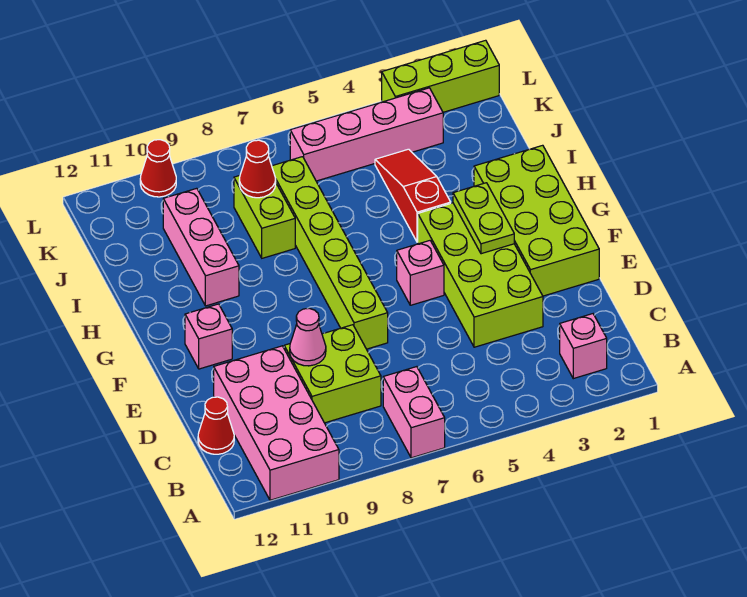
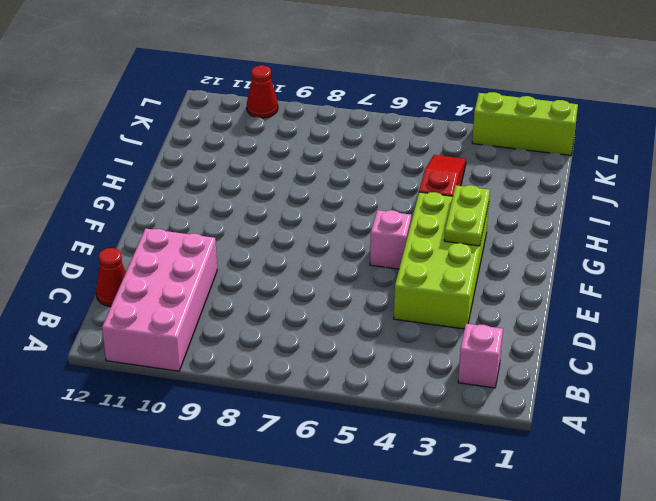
none -> pink 1x2 brick [383,367,445,458]
none -> lime 2x2 brick [284,325,381,423]
none -> lime 2x4 brick [474,145,599,296]

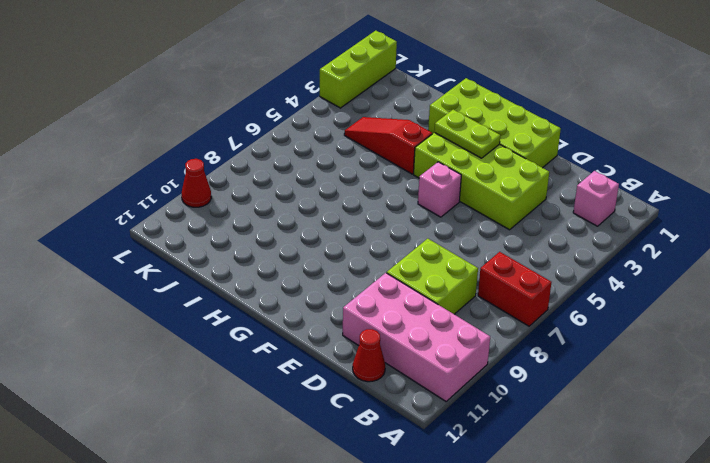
red 1x2 brick [478,252,552,326] -> pink 1x2 brick [383,367,445,458]
none -> lime 1x6 brick [272,157,388,349]
none -> pink 1x1 brick [185,304,232,369]
none -> pink 1x3 brick [163,188,239,306]

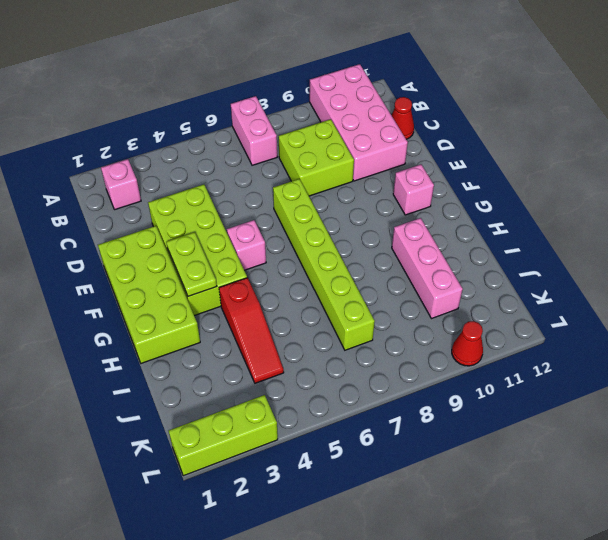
none -> lime 1x2 brick [234,176,295,258]
none -> pink 1x4 brick [290,88,443,181]
none -> pink 1x1 cone [290,308,326,366]

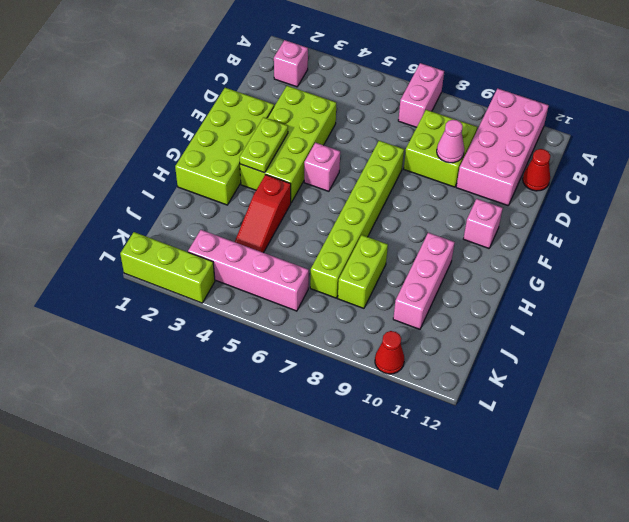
none -> red 1x1 cone [239,140,276,198]

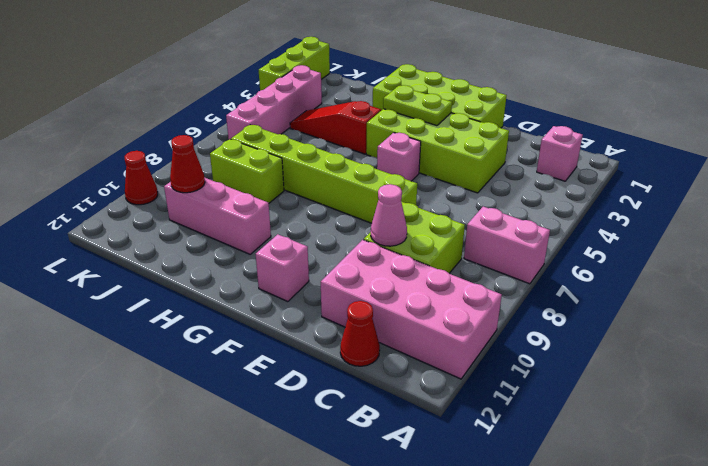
red 1x1 cone [170,135,205,193] -> red 1x1 cone moved to [239,140,276,198]

